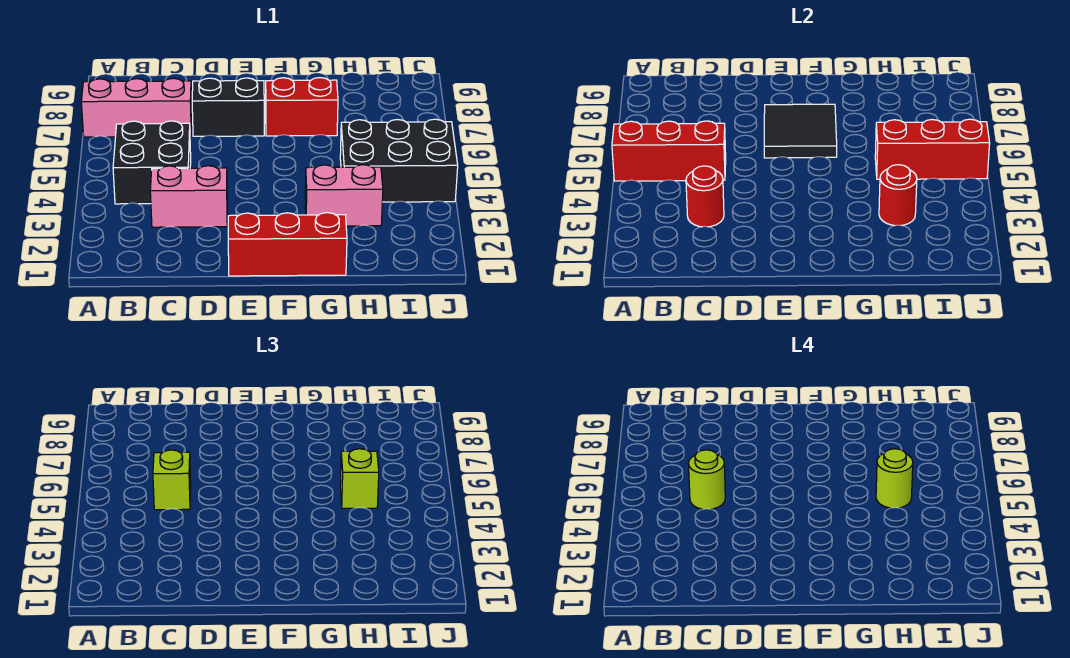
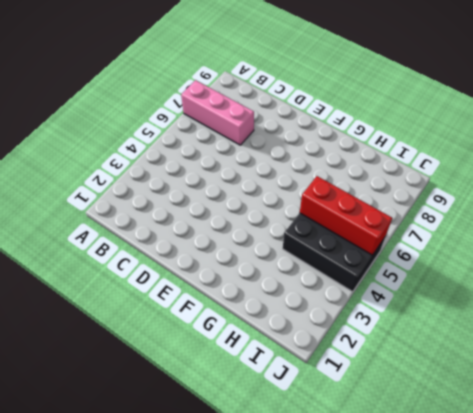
none -> black 2x2 brick [113,121,191,204]
none -> pink 1x2 brick [150,166,227,227]
none -> black 1x2 brick [192,78,264,136]

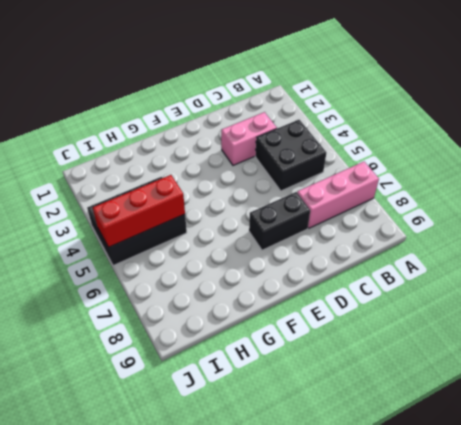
none -> red 1x3 brick [228,213,347,276]
none -> red 1x2 brick [266,78,338,136]
none -> pink 1x2 brick [305,165,383,226]

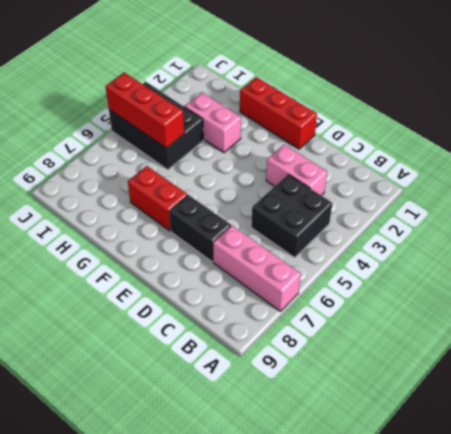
none -> red 1x3 brick [612,121,726,181]
none -> red 1x1 round brick [686,166,724,227]
none -> black 2x2 tile [764,104,837,158]

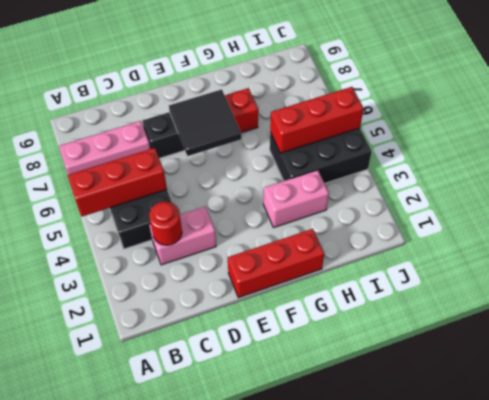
none -> red 1x1 round brick [879,165,917,226]
none -> lime 1x1 brick [153,450,191,510]
none -> lime 1x1 brick [340,449,379,508]

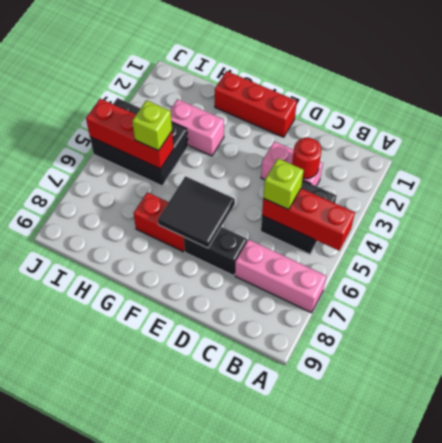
none -> red 1x1 round brick [879,165,917,226]
none -> lime 1x1 round brick [688,450,725,509]
none -> lime 1x1 round brick [876,449,913,508]

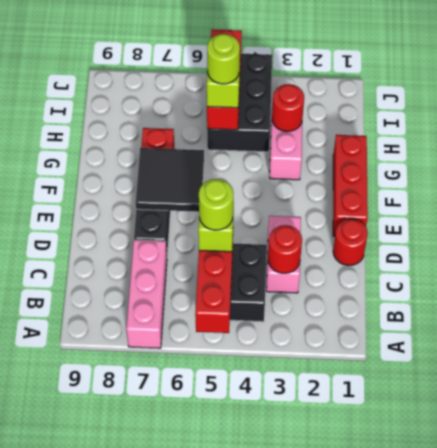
red 1x1 round brick [333,219,368,266] -> none

